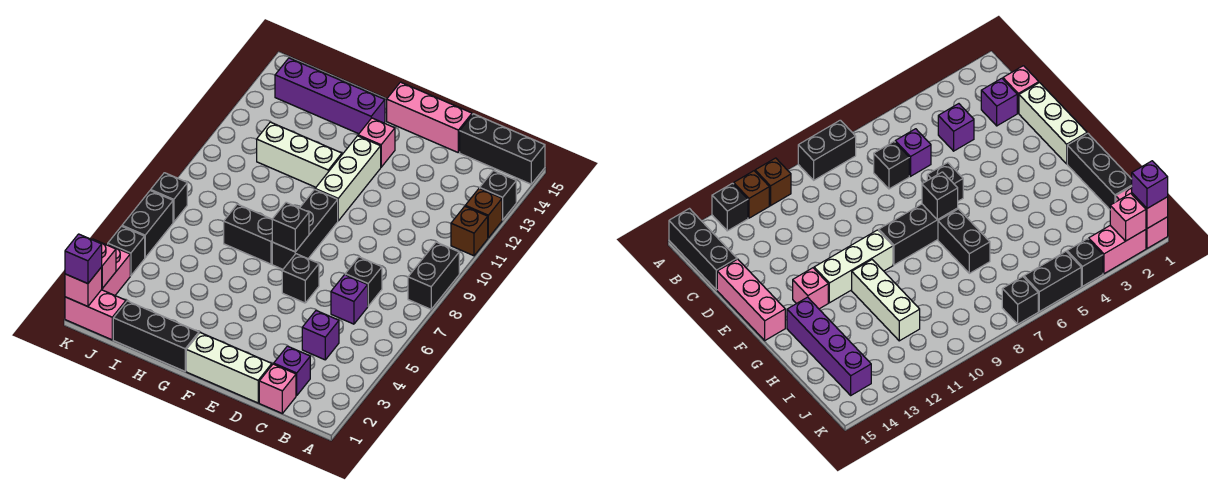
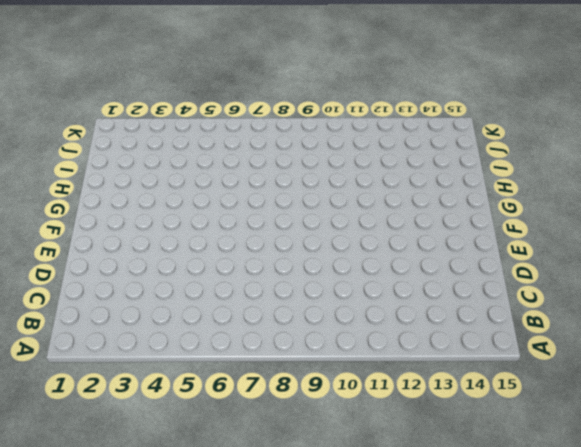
none -> black 1x2 brick [408,242,459,309]
none -> brown 1x1 brick [451,206,488,256]
none -> brown 1x1 brick [465,188,502,238]

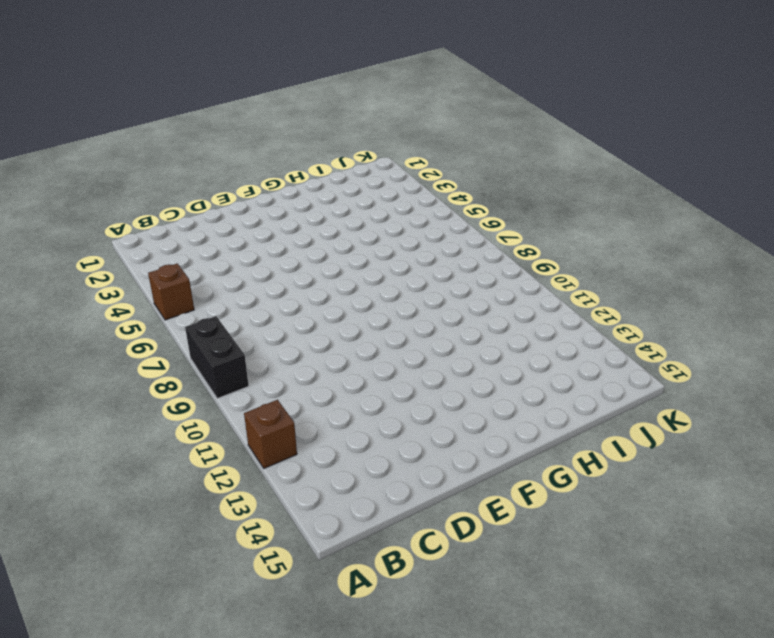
brown 1x1 brick [148,263,194,320] -> brown 1x1 brick moved to [451,206,488,256]
none -> black 1x1 brick [480,171,516,220]
none -> black 1x3 brick [460,114,545,184]
none -> pink 1x1 brick [259,364,296,413]

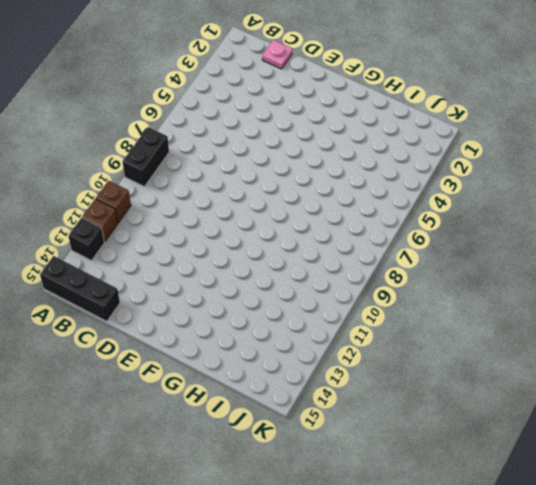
pink 1x1 plate [262,40,292,69] -> pink 1x1 brick [259,364,296,413]
none -> purple 1x1 brick [274,346,310,396]
none -> purple 1x1 brick [302,311,339,360]
none -> purple 1x1 brick [331,275,368,324]

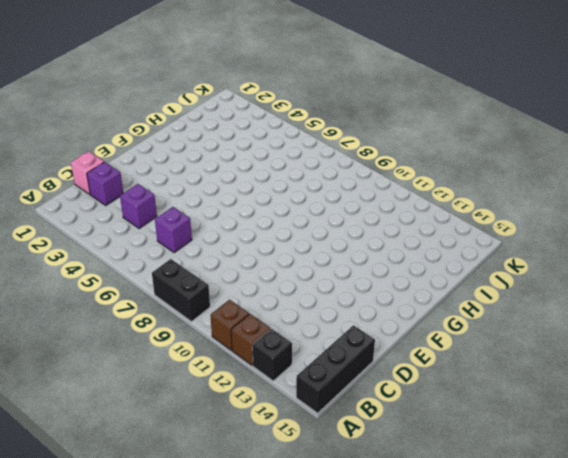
none -> black 1x1 brick [345,257,382,306]
none -> white 1x3 brick [186,333,272,403]
none -> pink 1x3 brick [387,82,472,152]

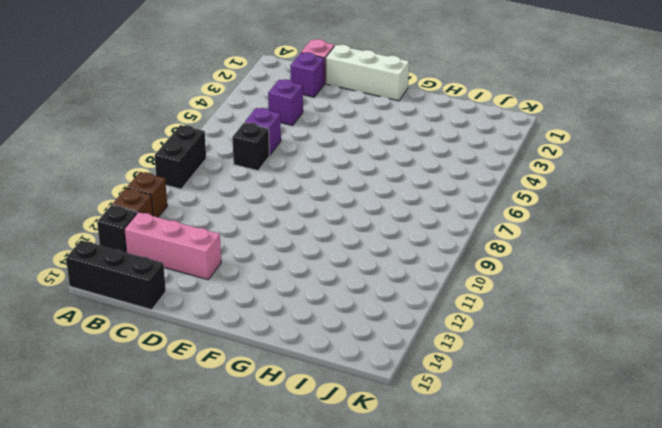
pink 1x3 brick [124,212,221,280] -> pink 1x3 brick moved to [387,82,472,152]
none -> black 1x1 brick [282,254,319,303]
none -> black 1x3 brick [272,190,338,269]
none -> white 1x3 brick [315,136,381,221]

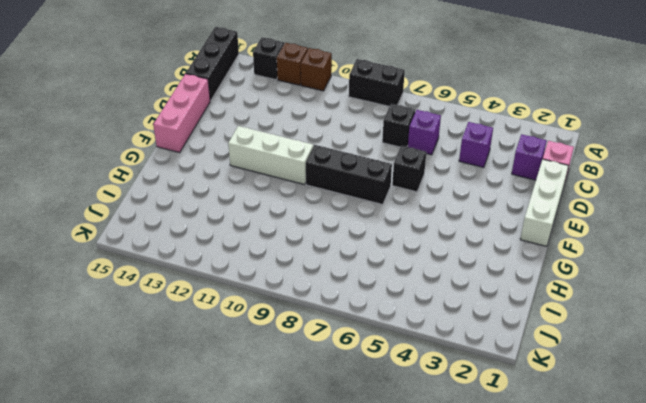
none -> pink 1x1 brick [358,118,395,167]
none -> black 1x3 brick [113,301,199,371]
none -> black 1x2 brick [224,204,272,264]

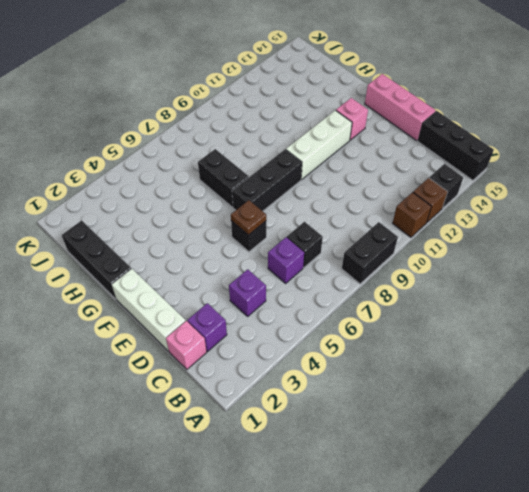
brown 1x1 plate [231,200,266,235] -> none
none -> white 1x3 brick [257,122,342,187]
none -> purple 1x4 brick [275,58,385,134]
none -> pink 1x2 brick [65,290,126,340]

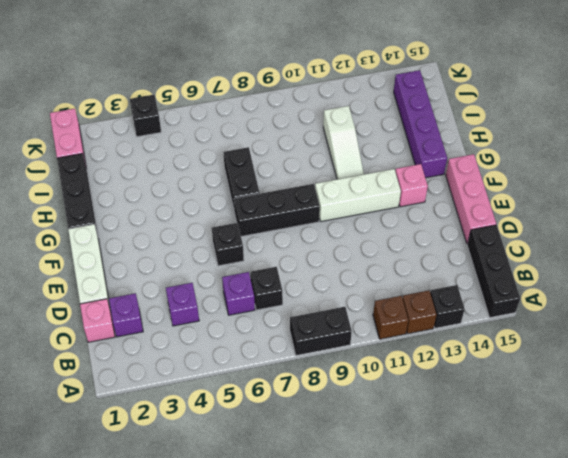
white 1x3 slope [323,106,364,179] -> white 1x3 brick [257,122,342,187]
none -> pink 1x2 brick [102,244,130,295]
none -> black 1x2 brick [122,190,173,258]
none -> black 1x1 brick [151,173,187,222]

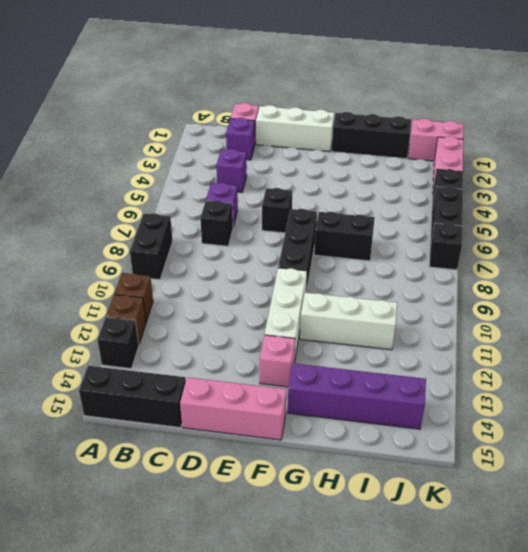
none -> black 1x1 brick [272,202,309,252]
none -> pink 1x1 brick [65,267,102,307]
none -> pink 1x1 brick [92,239,116,288]

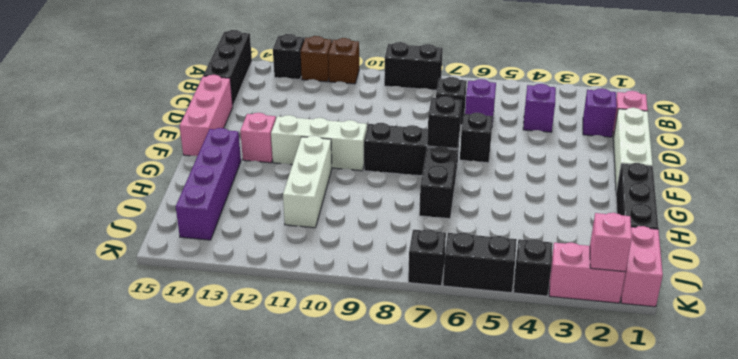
none -> pink 1x1 brick [65,267,102,307]
none -> purple 1x1 brick [65,234,102,284]

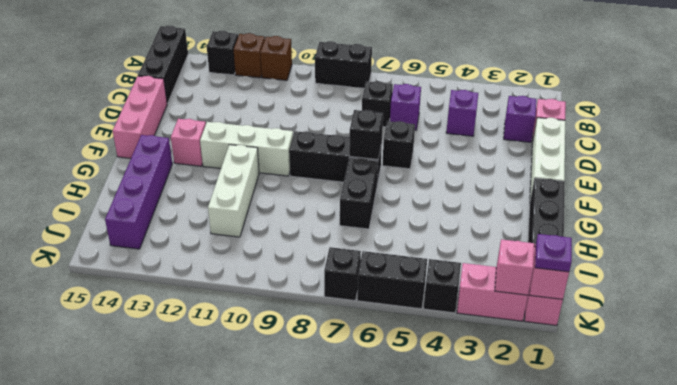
purple 1x1 plate [535,234,572,272] -> purple 1x1 brick [65,234,102,284]

